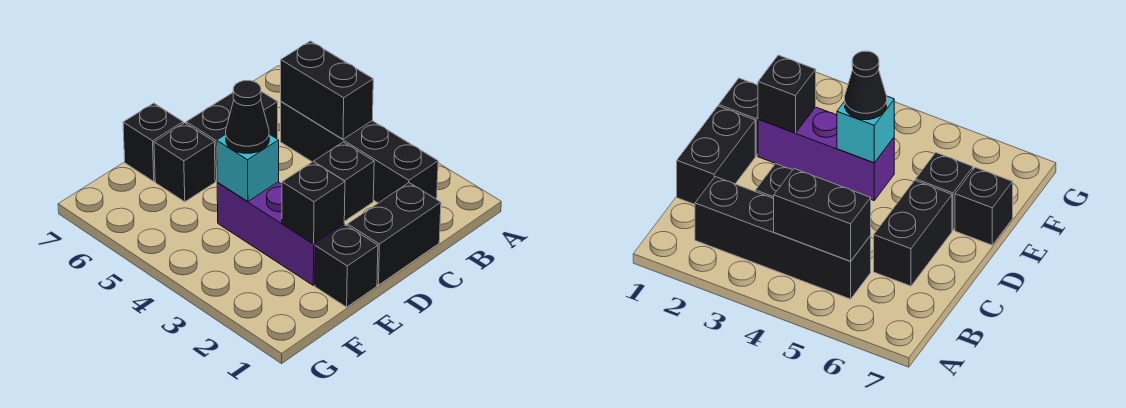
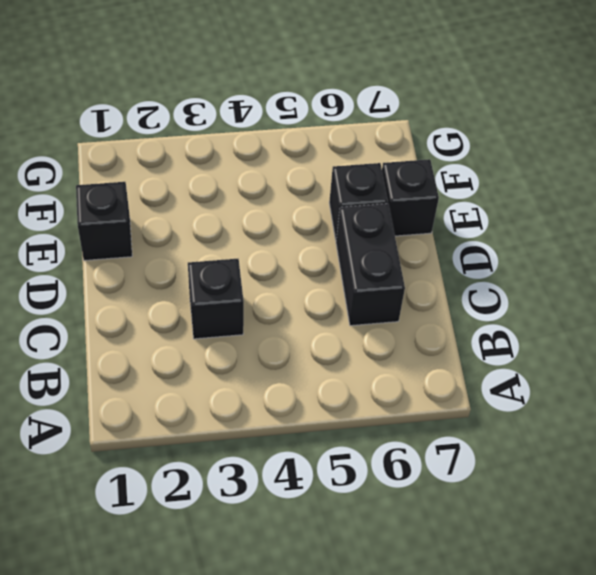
none -> black 1x4 brick [281,102,438,203]
none -> black 1x2 brick [347,183,441,285]
none -> purple 1x3 brick [217,182,344,285]

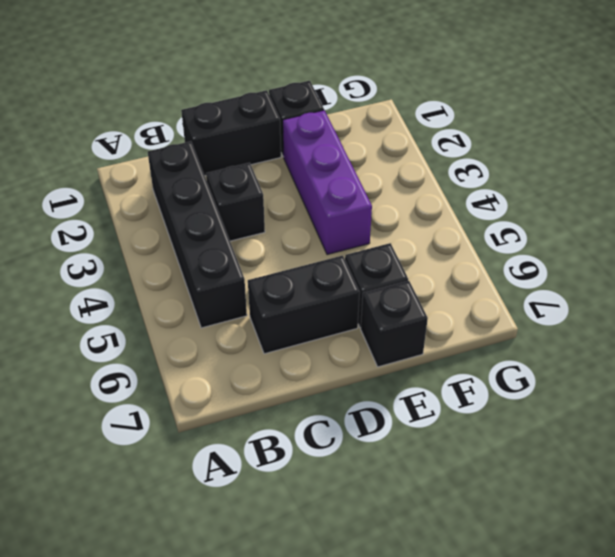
none -> black 1x2 brick [281,41,373,139]
none -> black 1x1 brick [282,162,345,244]
none -> cyan 1x1 brick [217,134,279,202]

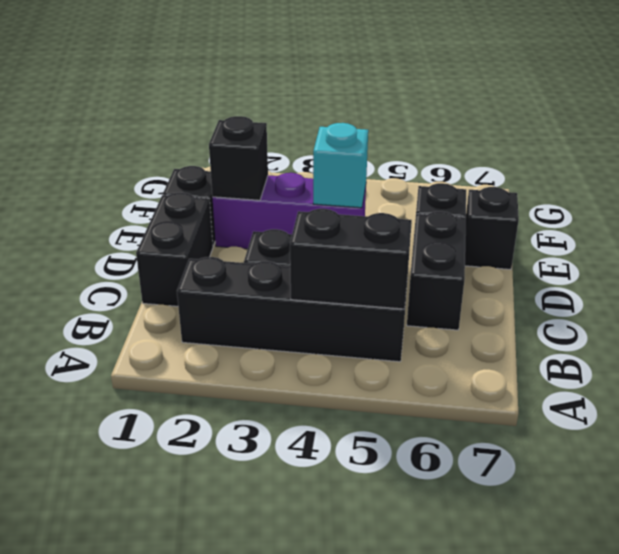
none -> black 1x1 cone [226,81,269,153]

